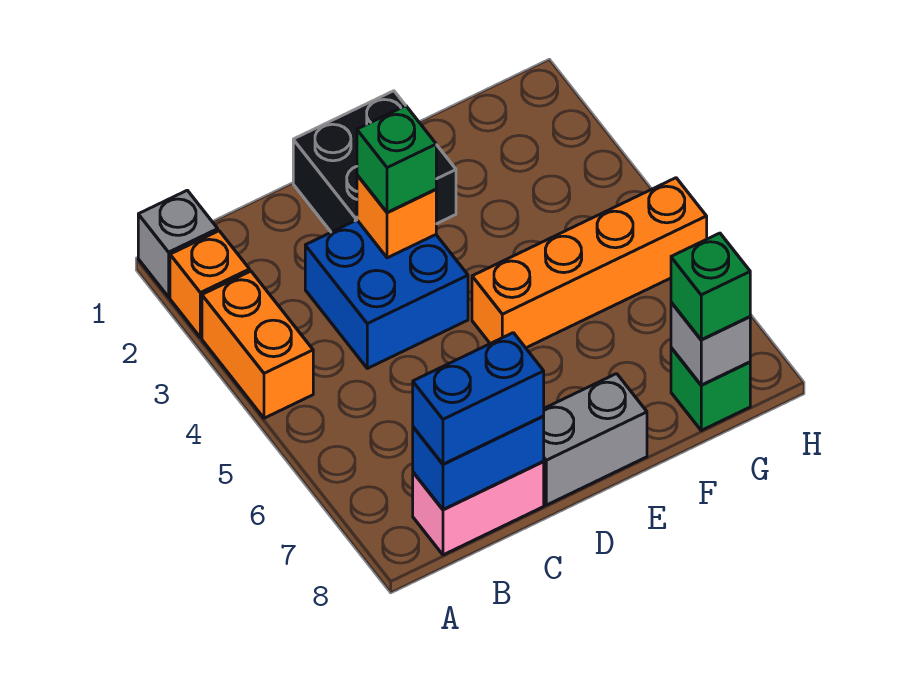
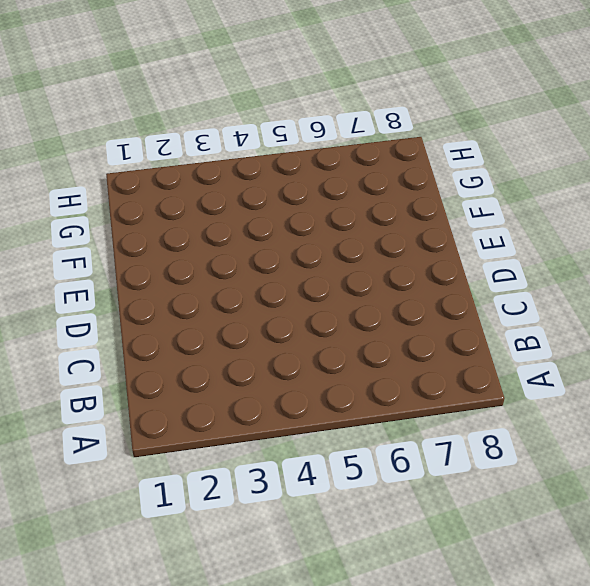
none -> grey 1x1 brick [138,190,218,297]
none -> orange 1x1 brick [170,231,250,337]
none -> orange 1x2 brick [202,271,313,418]

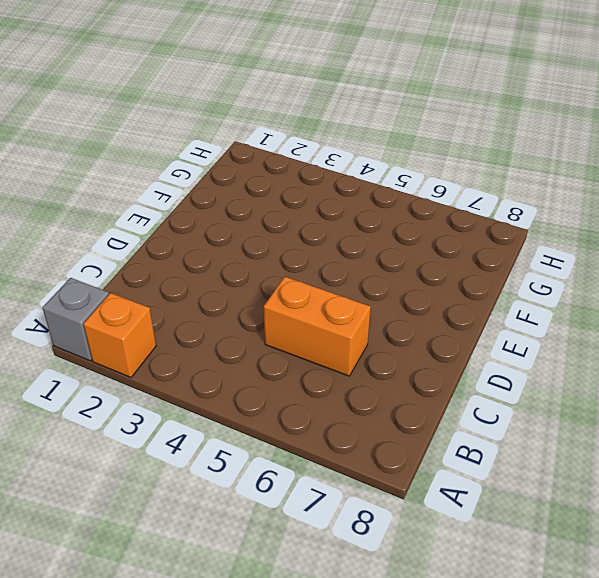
orange 1x2 brick [264,277,371,376] -> orange 1x2 brick moved to [202,271,313,418]
none -> pink 1x2 brick [413,461,544,555]
none -> blue 2x2 brick [305,220,468,368]
none -> black 2x2 brick [293,91,456,232]

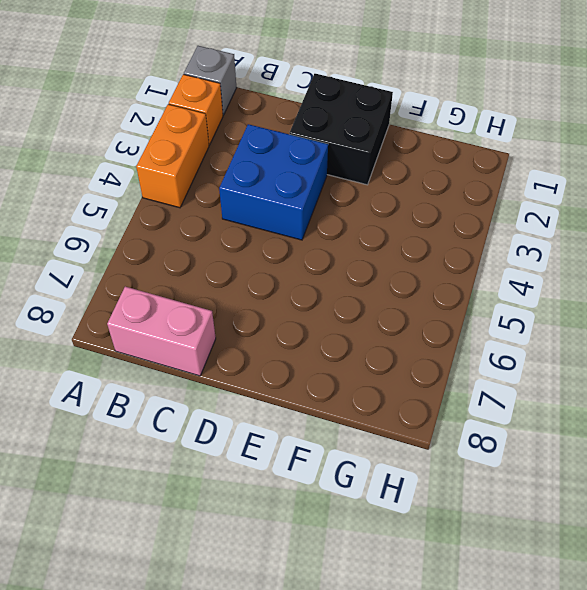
none -> grey 1x2 brick [544,374,647,505]
none -> orange 1x4 brick [472,178,707,348]
none -> green 1x1 brick [671,348,750,430]

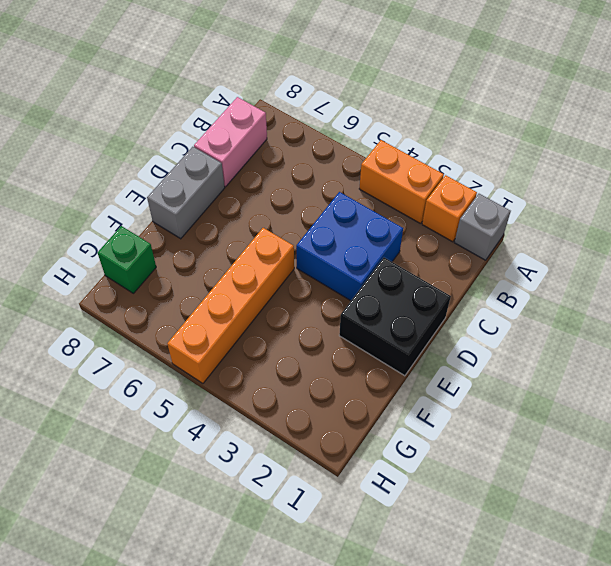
none -> blue 1x2 brick [413,416,544,510]
none -> orange 1x1 brick [357,175,436,258]
none -> grey 1x1 brick [671,302,750,385]

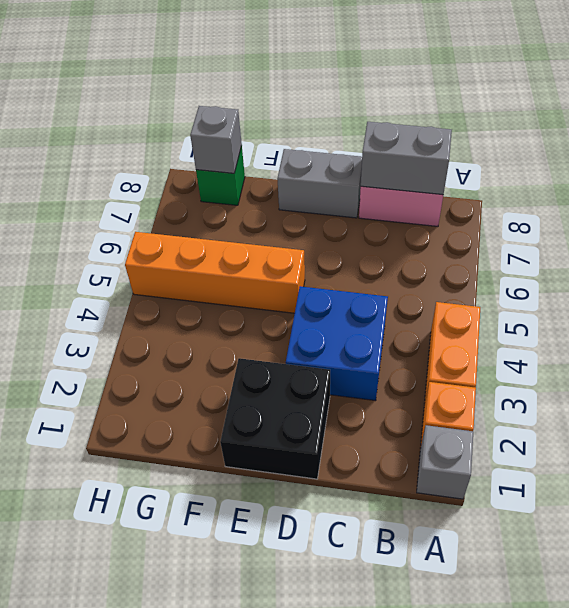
grey 1x2 brick [361,122,452,195] -> blue 1x2 brick [413,416,544,510]
none -> orange 1x1 brick [357,175,436,258]
none -> blue 1x2 brick [413,333,544,464]
none -> green 1x1 brick [357,106,436,212]

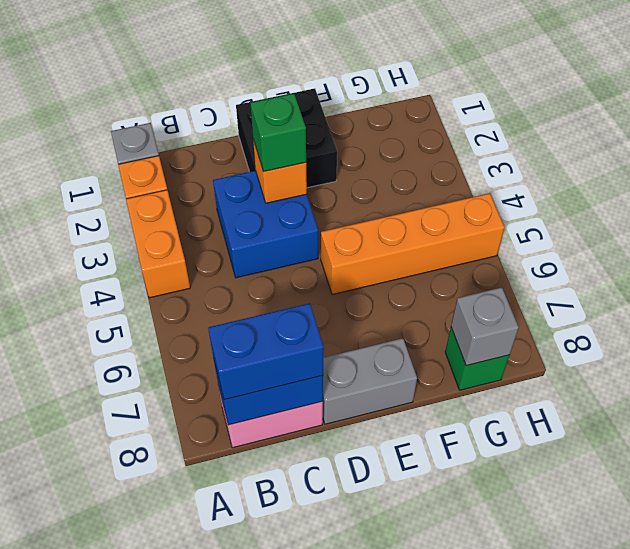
none -> green 1x1 brick [671,233,750,340]

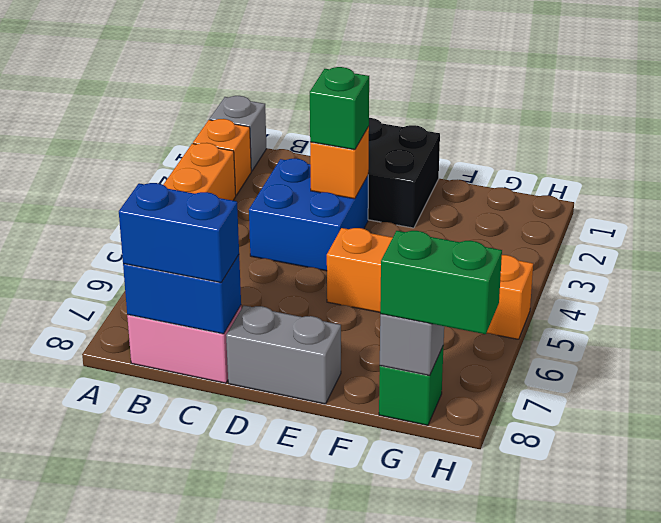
green 1x2 brick [380,231,502,334] -> green 1x1 brick [671,233,750,340]

